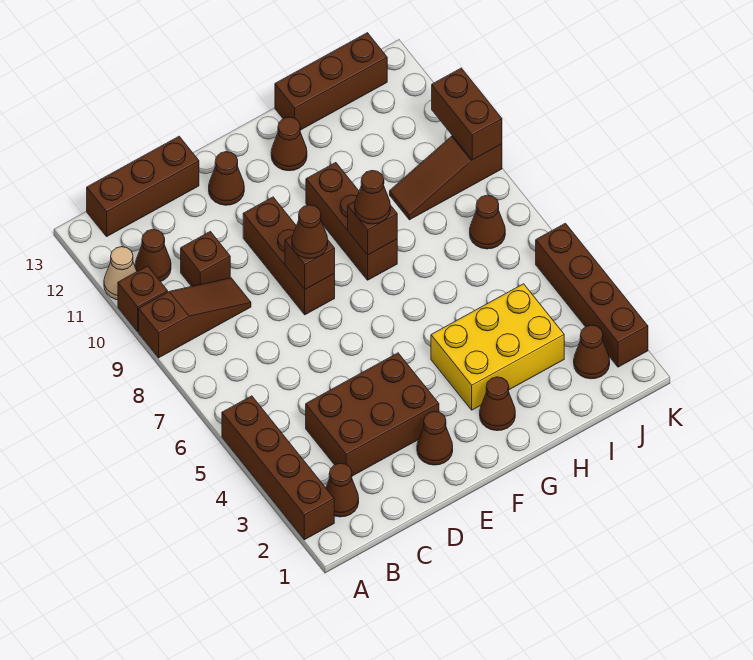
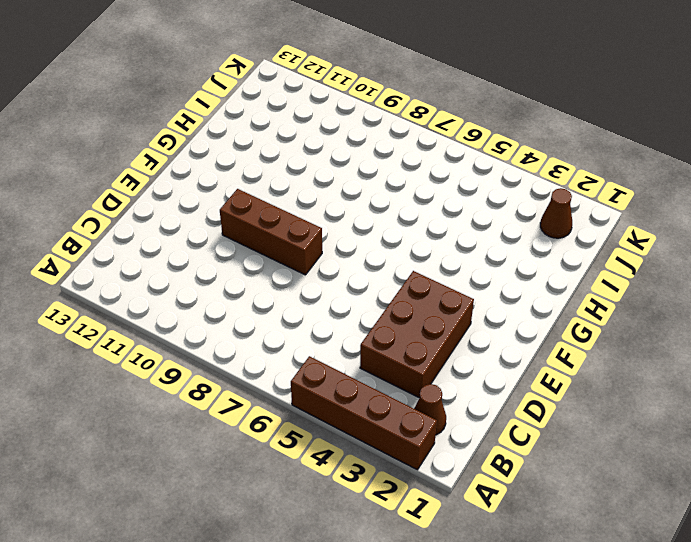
none -> brown 1x3 slope [139,278,251,358]
none -> brown 1x1 brick [118,266,168,332]
none -> tan 1x1 cone [104,247,137,300]

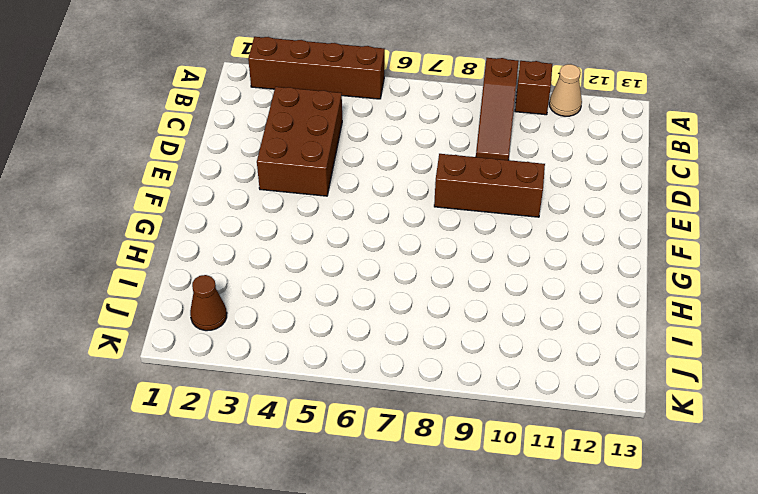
none -> brown 1x1 cone [326,463,359,517]
none -> brown 1x1 cone [135,229,171,282]
none -> brown 1x3 brick [87,136,199,236]

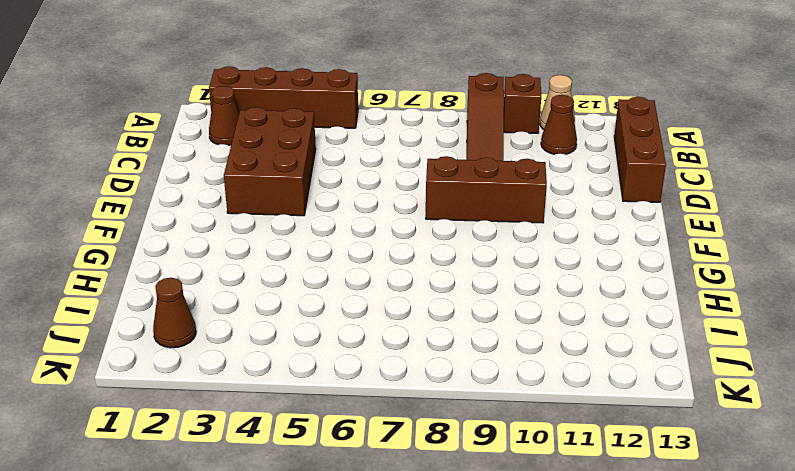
none -> brown 1x1 brick [181,231,230,286]
none -> brown 1x1 cone [417,412,453,465]
none -> brown 1x1 cone [209,152,244,205]

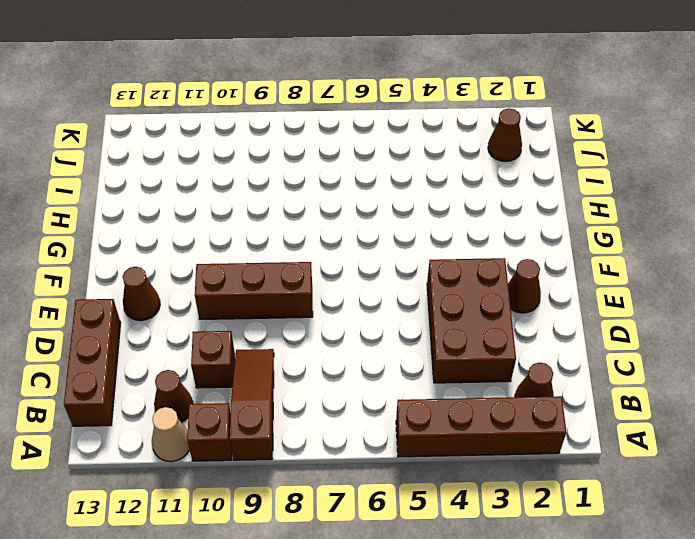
none -> brown 1x1 cone [480,377,515,431]
none -> yellow 2x3 brick [431,284,564,410]
none -> brown 1x3 brick [306,163,397,280]

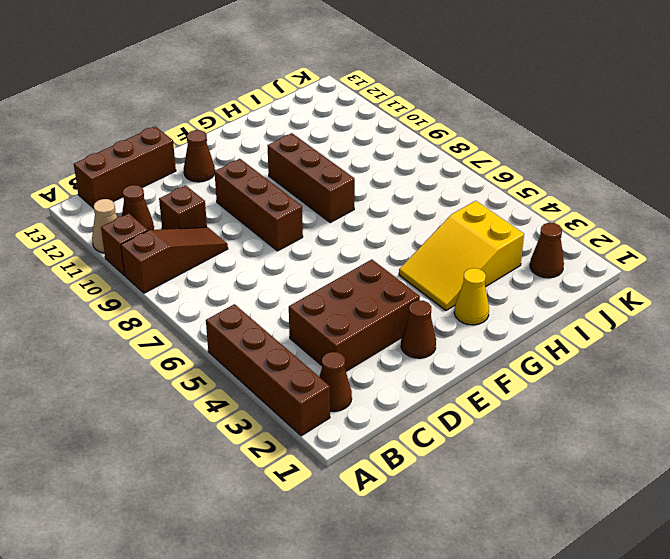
yellow 1x1 cone [454,268,489,325] -> brown 1x1 cone [480,377,515,431]
yellow 2x3 slope [399,201,524,310] -> yellow 2x3 brick [431,284,564,410]
none -> brown 1x1 cone [271,117,307,171]
none -> brown 1x3 brick [275,33,387,130]
none -> brown 1x3 slope [390,136,502,220]

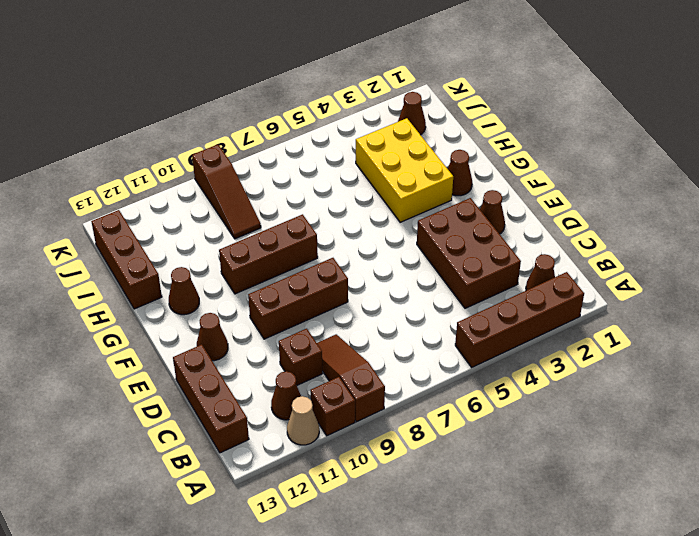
none -> brown 1x1 cone [470,195,505,249]
none -> brown 1x4 brick [536,223,648,367]
none -> brown 1x1 brick [285,236,335,289]

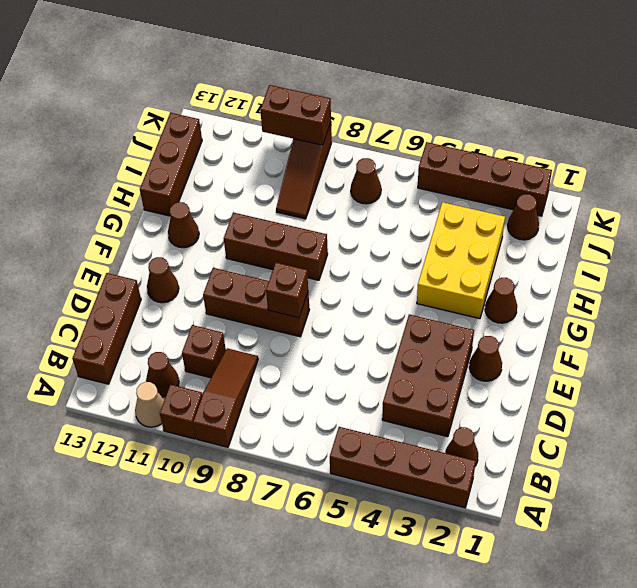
none -> brown 1x1 brick [348,202,397,255]
none -> brown 1x1 cone [292,205,328,259]
none -> brown 1x1 cone [355,171,390,224]

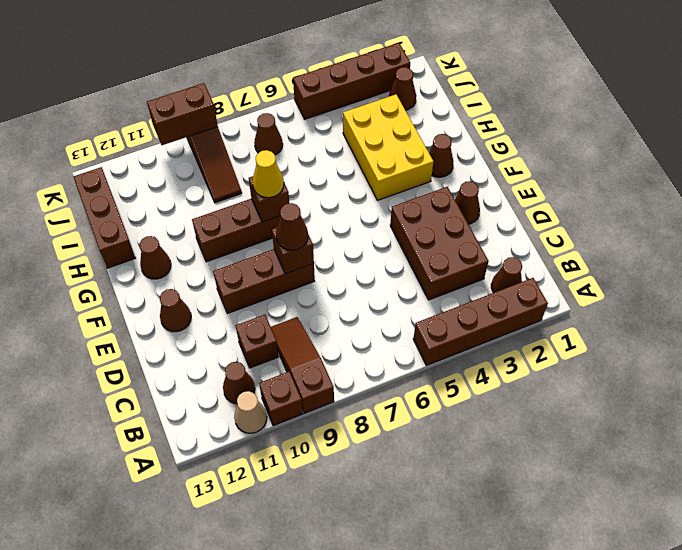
yellow 1x1 cone [253,150,284,198] -> brown 1x1 cone [355,171,390,224]
none -> brown 1x3 brick [87,136,199,236]

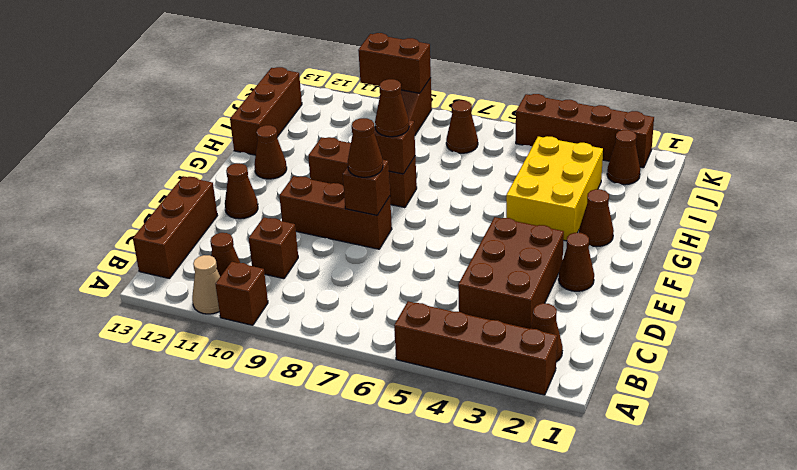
none -> brown 1x3 slope [139,278,251,358]

